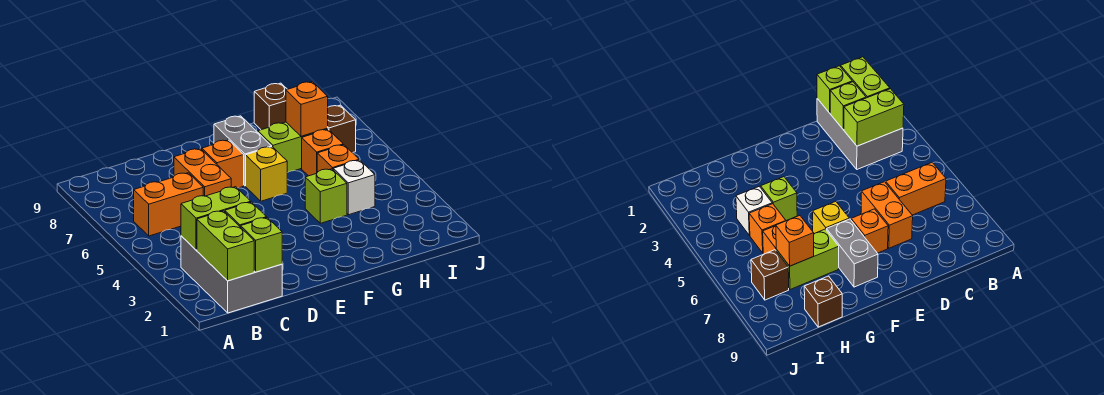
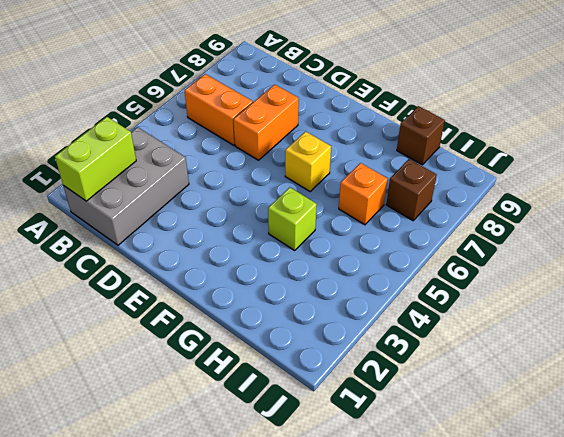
none -> orange 1x1 brick [202,140,244,188]
none -> grey 1x2 brick [214,116,272,186]
none -> lime 1x2 brick [258,122,328,173]

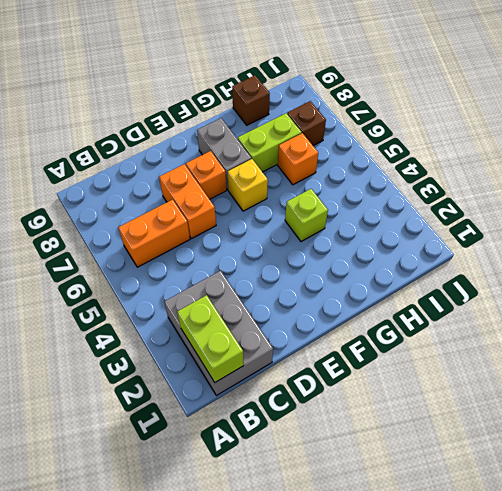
none -> white 1x1 brick [333,160,375,215]
none -> orange 1x1 brick [317,145,359,172]
none -> lime 1x2 brick [181,187,251,250]

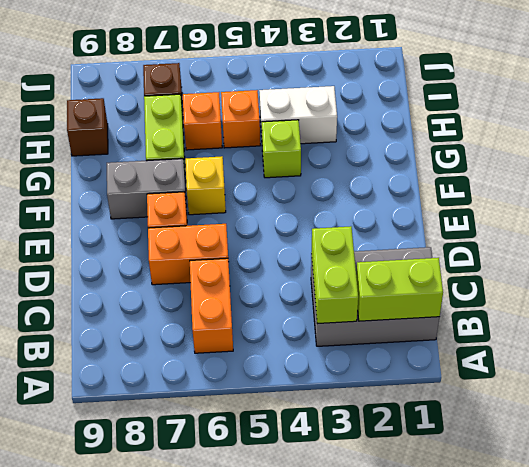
white 1x2 brick [259,86,337,144] -> white 1x1 brick [333,160,375,215]
none -> lime 1x1 brick [241,218,282,272]
none -> lime 1x1 brick [225,202,267,227]
none -> orange 1x1 brick [286,82,328,136]

